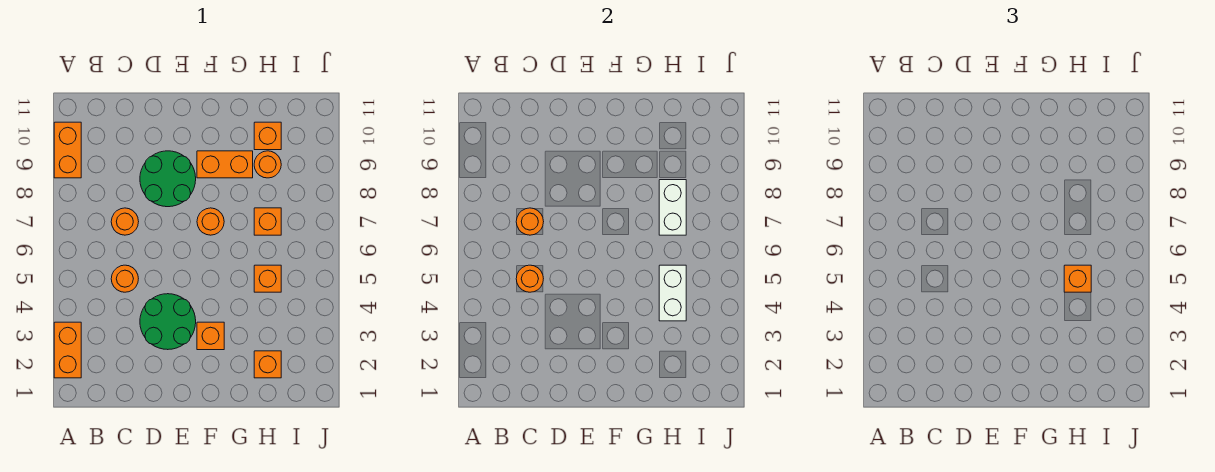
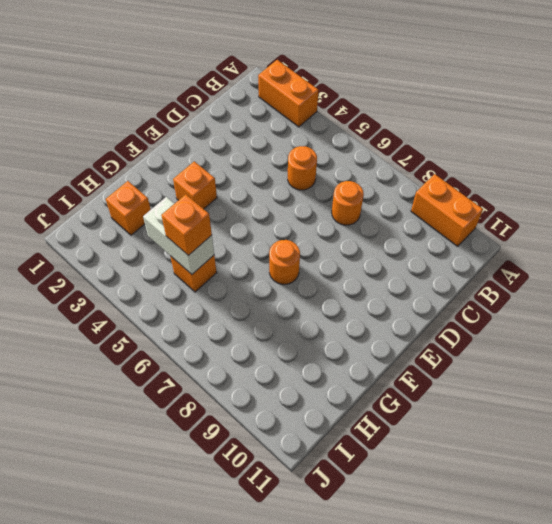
none -> green 2x2 round brick [140,294,196,350]
none -> green 2x2 round brick [140,151,196,207]
none -> orange 1x2 brick [197,151,253,178]

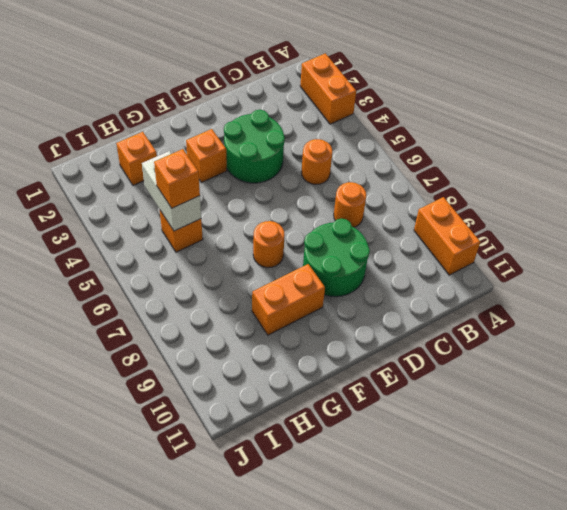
none -> orange 1x1 brick [254,208,281,235]
none -> orange 1x1 round brick [254,151,281,178]
none -> orange 1x1 brick [254,122,281,150]

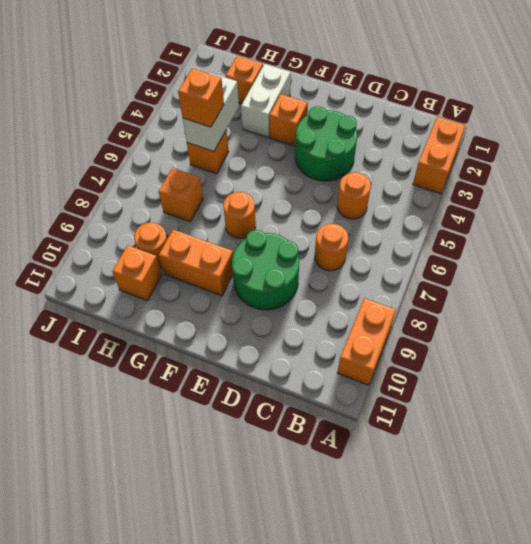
white 1x2 brick [241,64,291,137] -> white 1x2 brick moved to [659,180,686,235]
none -> orange 1x1 round brick [516,265,543,292]
none -> orange 1x1 round brick [516,208,544,235]

